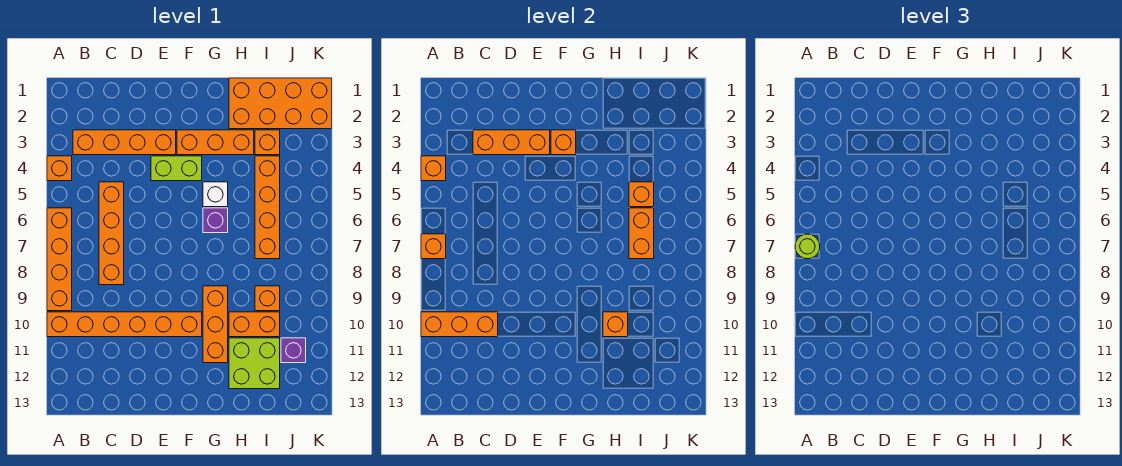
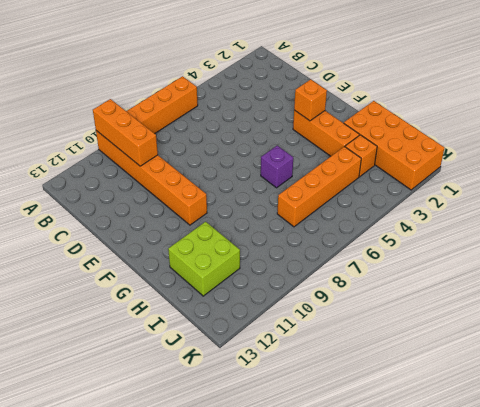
none -> orange 1x1 brick [47,156,72,181]
none -> orange 1x4 brick [73,130,176,155]
none -> orange 1x4 brick [99,182,124,285]

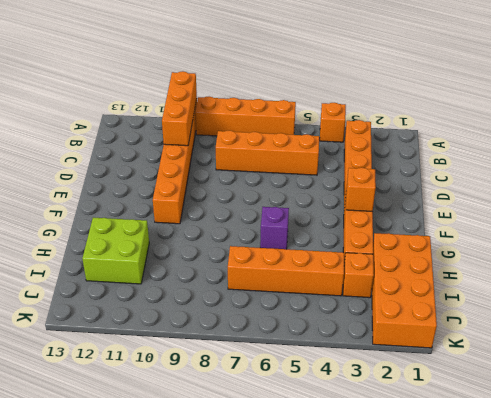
none -> lime 1x2 brick [151,156,202,181]
none -> white 1x1 brick [203,182,228,207]
none -> orange 1x3 brick [203,286,228,363]

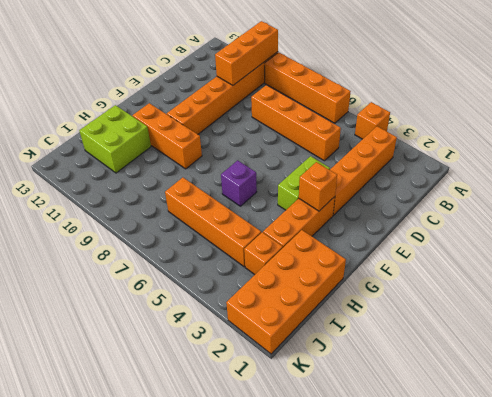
none -> white 1x1 brick [203,182,228,207]
none -> orange 1x2 brick [229,312,280,337]
none -> orange 1x1 brick [255,286,280,311]

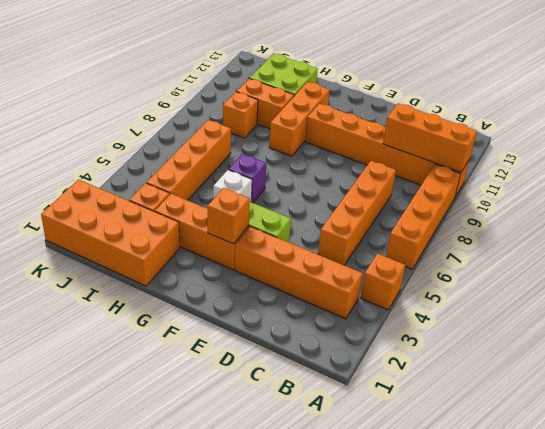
none -> purple 1x1 brick [281,338,306,363]
none -> orange 1x1 brick [421,156,446,181]
none -> orange 1x1 brick [421,234,446,259]

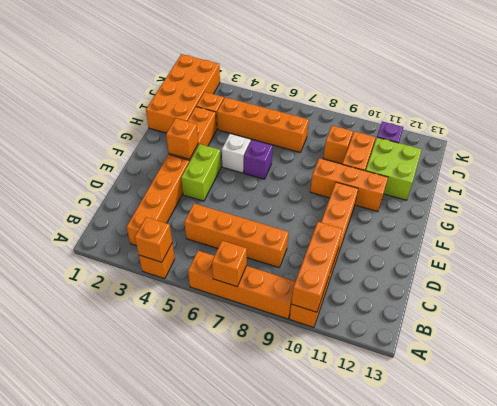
none -> orange 1x3 brick [473,130,550,155]
none -> orange 1x1 brick [603,312,628,337]
none -> orange 1x1 brick [629,182,654,207]

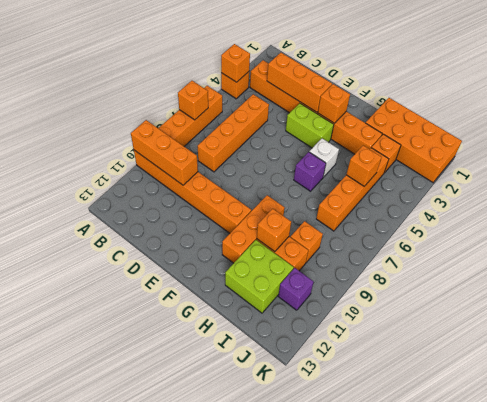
none -> orange 1x2 brick [629,208,654,259]
none -> lime 1x1 round brick [795,234,820,259]

